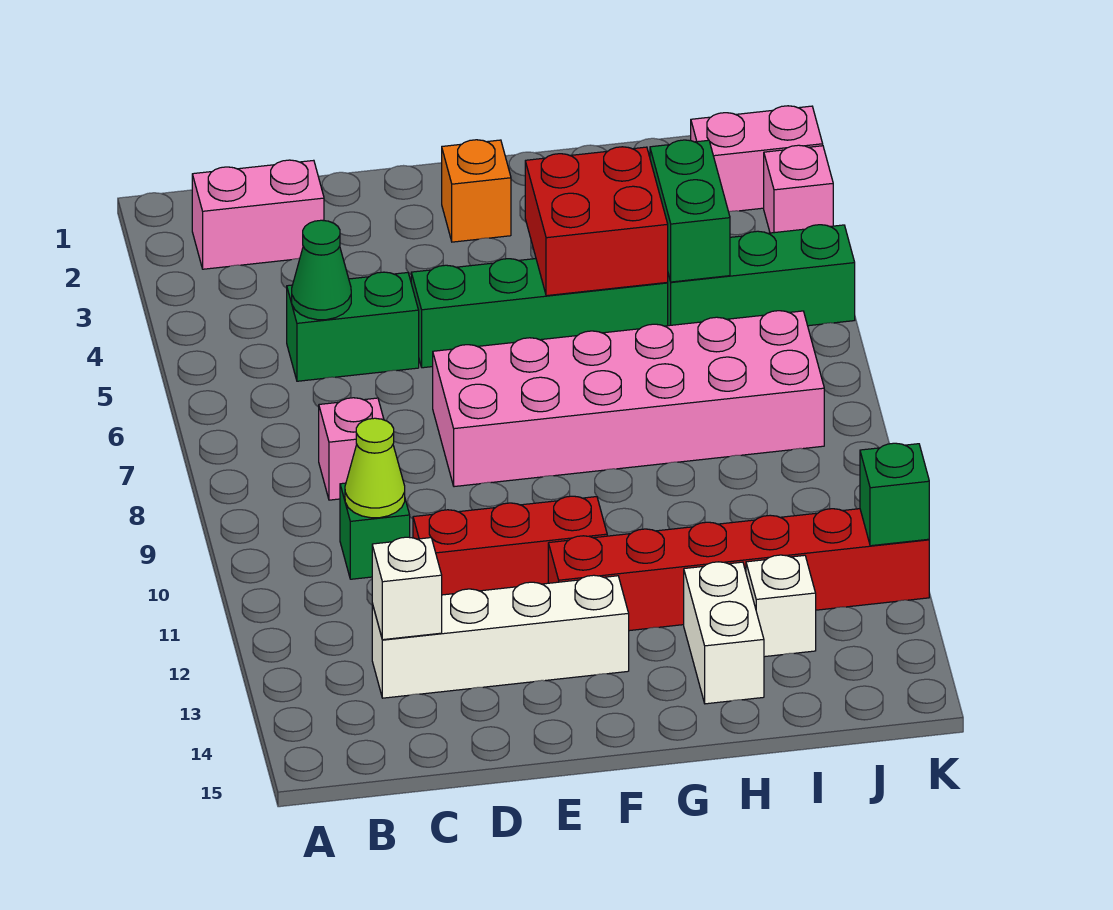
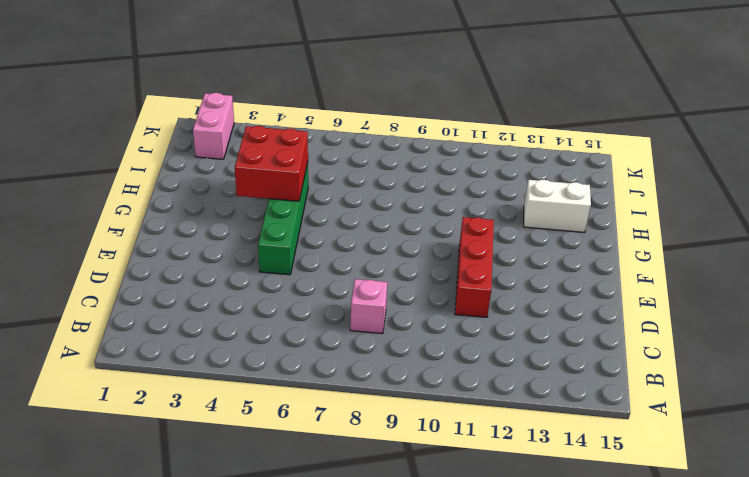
none -> pink 1x2 brick [192,160,324,269]
none -> green 1x2 brick [287,272,419,381]
none -> green 1x1 brick [340,483,410,579]

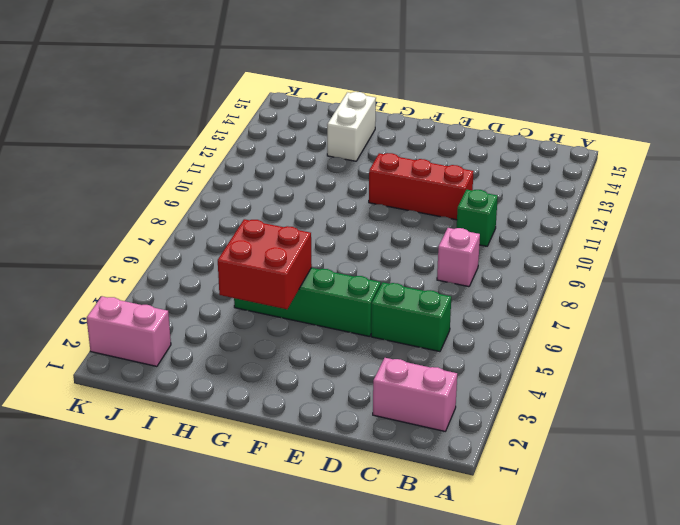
none -> white 1x4 brick [372,575,629,698]
none -> pink 2x6 brick [433,311,824,487]
none -> orange 1x1 brick [442,140,511,242]

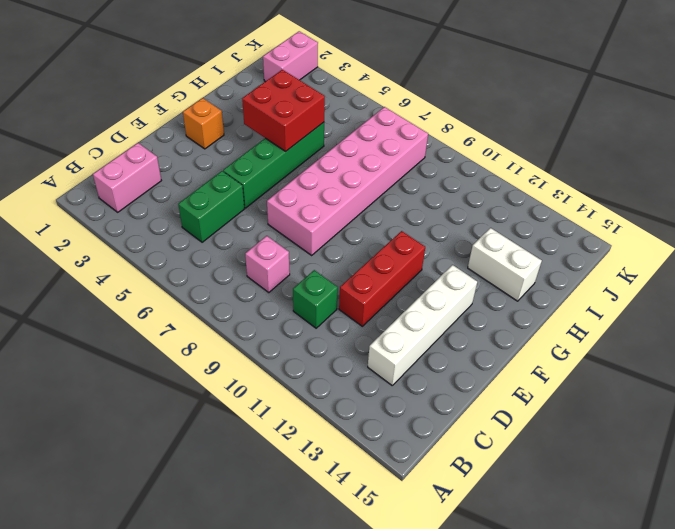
none -> red 1x6 brick [548,509,929,631]
none -> green 1x3 brick [668,225,855,326]
none -> white 1x1 brick [746,555,816,657]

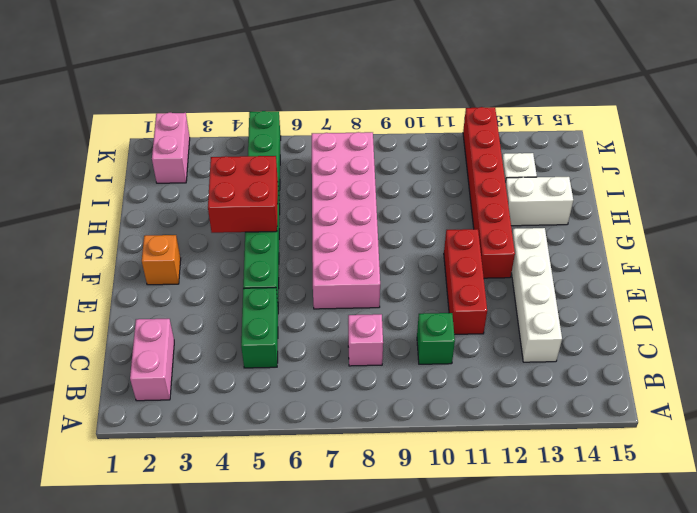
none -> pink 1x1 brick [764,145,833,233]
none -> green 1x1 cone [292,220,351,320]
none -> lime 1x1 cone [345,418,405,518]

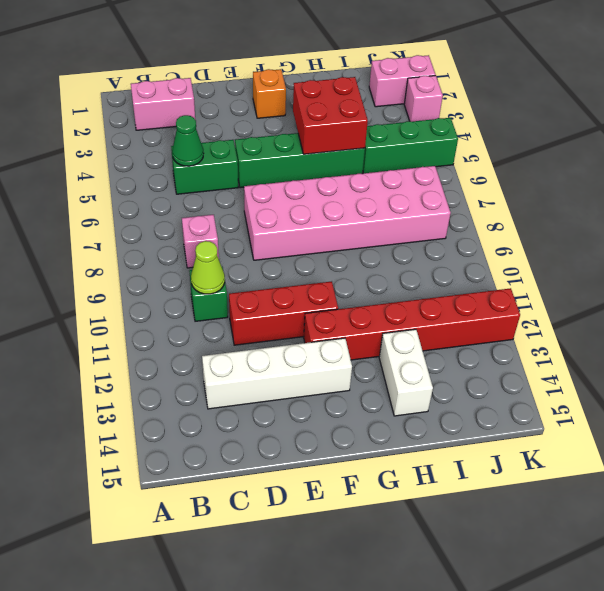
none -> white 1x1 brick [746,555,816,657]
none -> white 1x1 brick [372,537,442,640]
none -> green 1x2 brick [650,140,730,282]

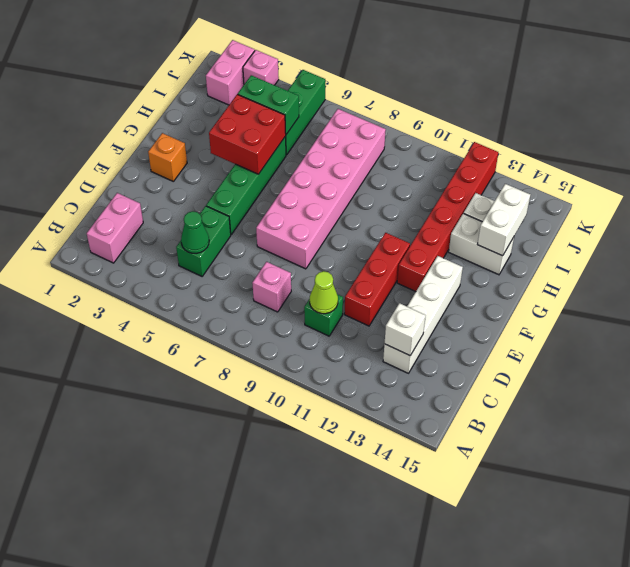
white 1x2 brick [477,184,530,256] -> none
none -> green 1x1 brick [860,443,929,546]

